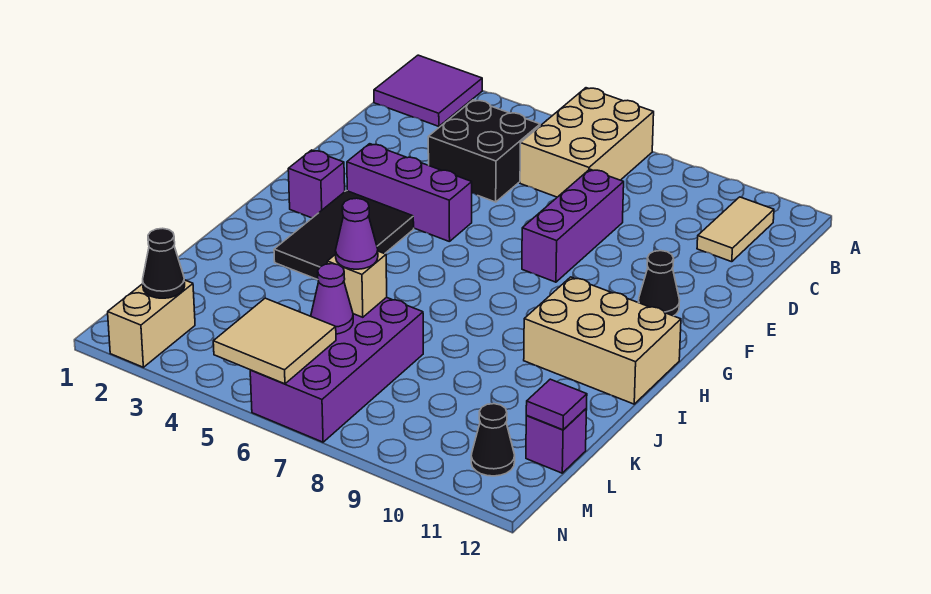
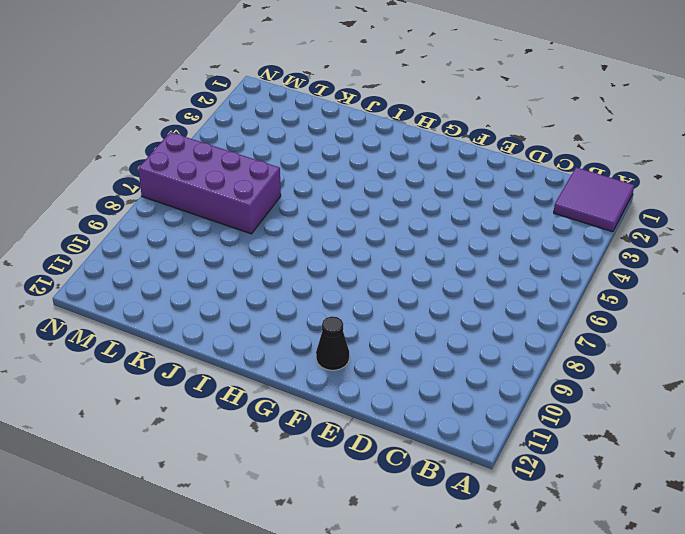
none -> tan 2x3 brick [520,88,654,197]
none -> tan 1x2 tile [697,197,774,262]
none -> black 2x2 brick [428,100,540,202]

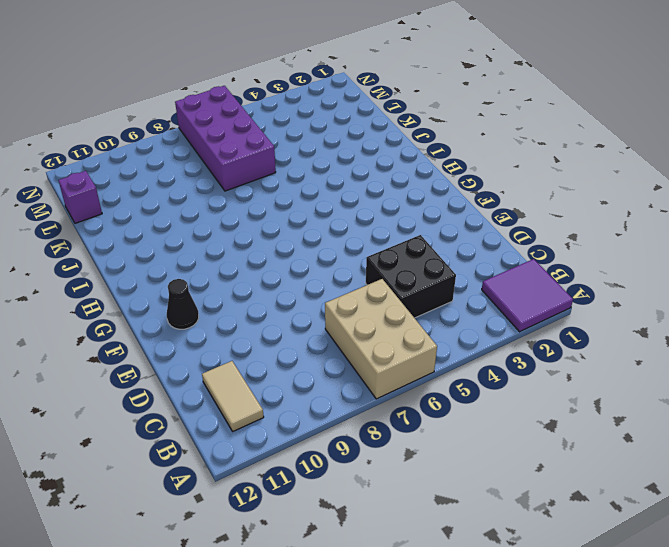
none -> purple 1x3 brick [522,169,624,282]
none -> purple 1x3 brick [347,144,472,242]
none -> purple 1x1 brick [288,150,345,218]

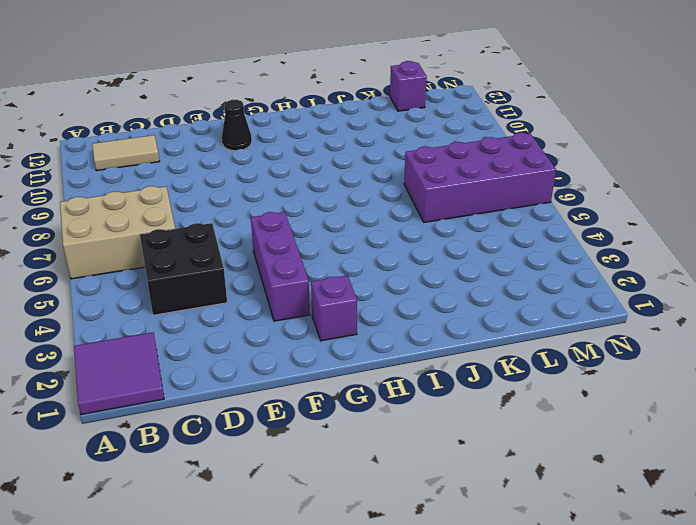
none -> purple 1x3 brick [522,169,624,282]
none -> black 2x3 tile [274,191,414,280]
none -> tan 2x3 brick [524,277,681,404]

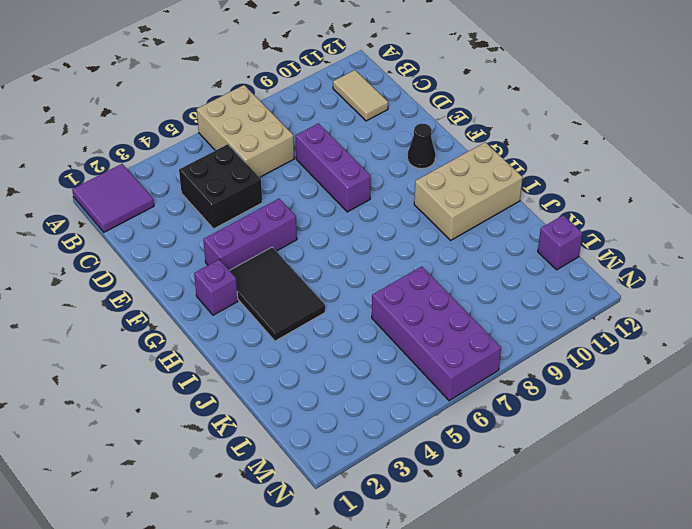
none -> tan 1x2 brick [108,280,195,367]
none -> black 1x1 cone [471,404,515,476]
none -> tan 1x1 brick [327,251,387,317]

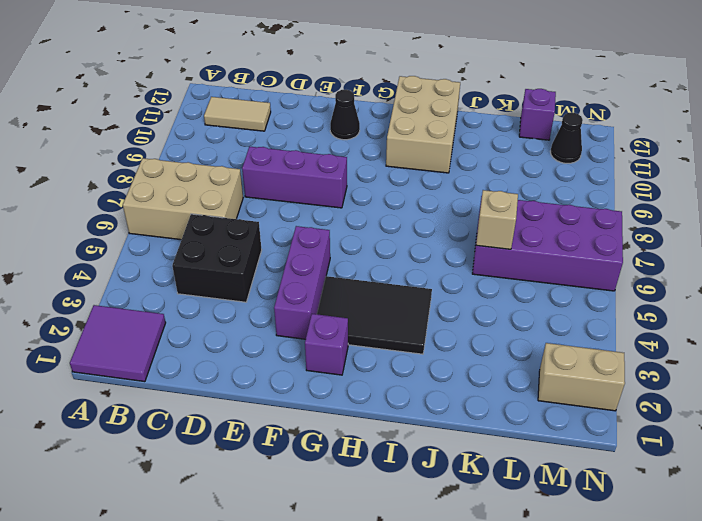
none -> purple 1x1 cone [311,264,353,334]
none -> purple 1x1 tile [526,379,587,430]
none -> black 1x1 cone [143,228,185,298]

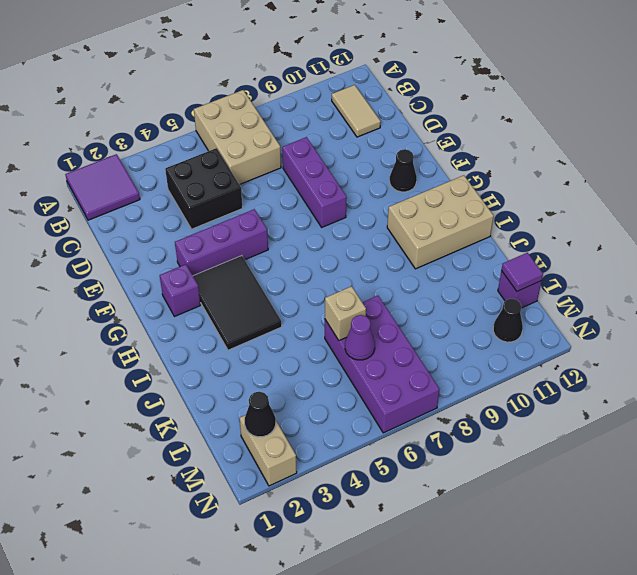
none -> tan 2x2 tile [213,298,336,384]
none -> purple 1x1 cone [335,198,378,269]

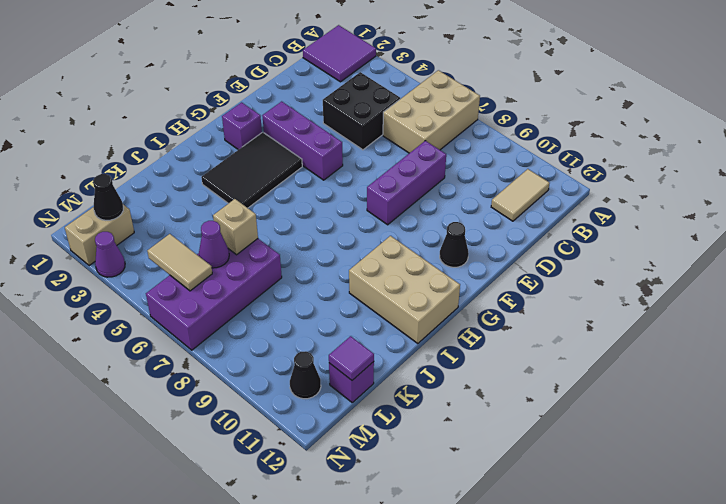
tan 1x2 tile [147,234,212,291] -> tan 2x2 tile [213,298,336,384]
purple 1x1 cone [95,232,125,277] -> purple 1x1 cone moved to [335,198,378,269]

